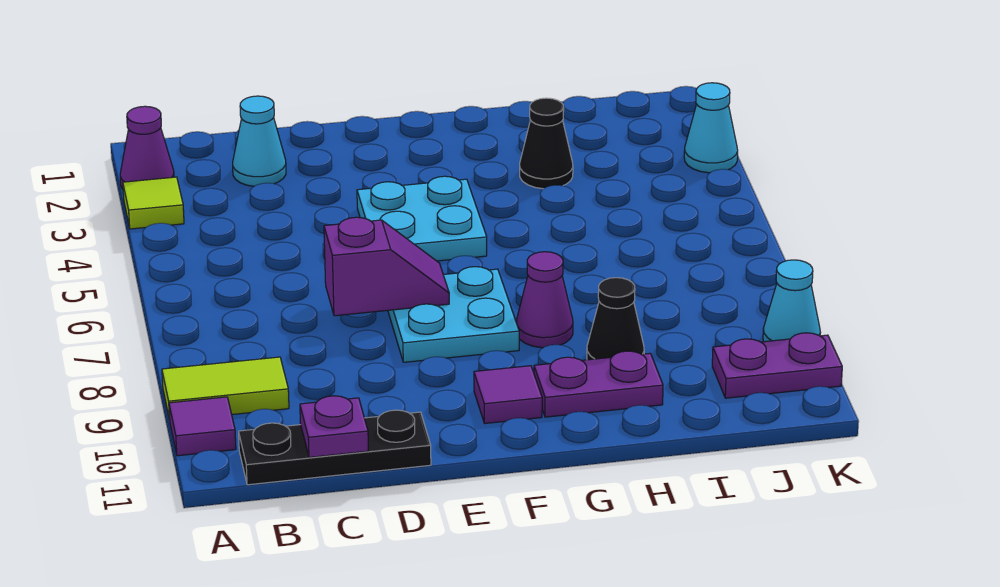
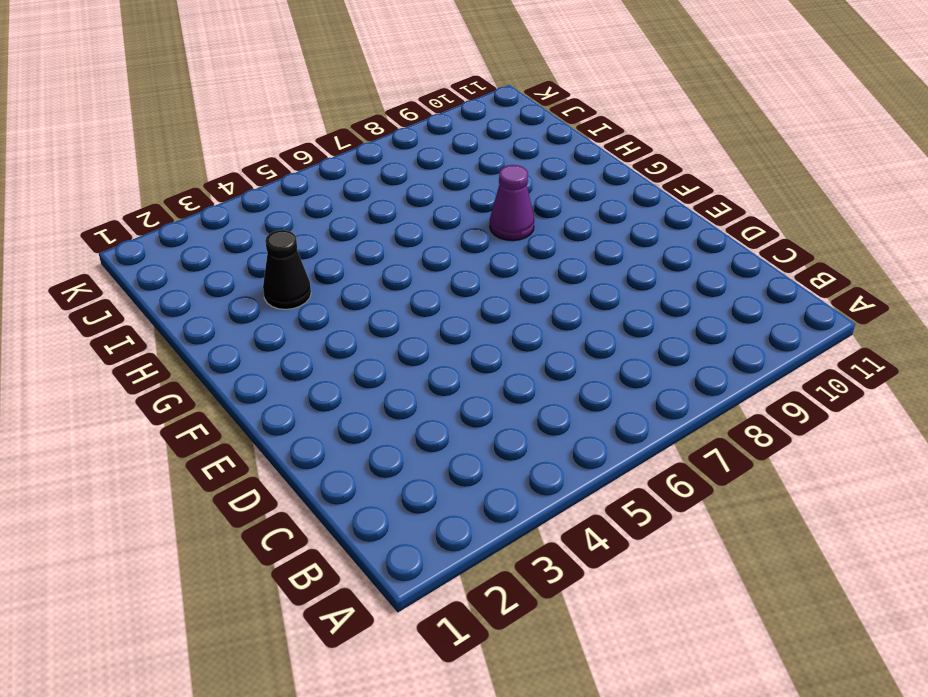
none -> purple 1x1 cone [120,106,174,189]
none -> lime 1x1 tile [123,177,184,229]
none -> lime 1x2 tile [162,357,289,420]

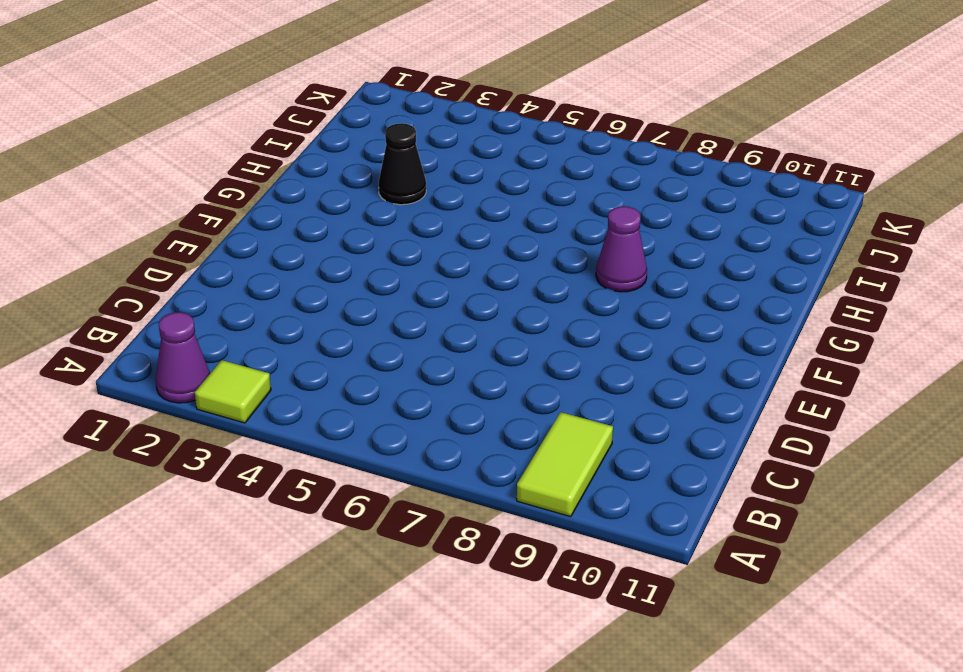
none -> purple 1x1 tile [169,397,236,456]
none -> black 1x3 plate [239,410,431,485]
none -> cyan 1x1 cone [233,96,286,186]

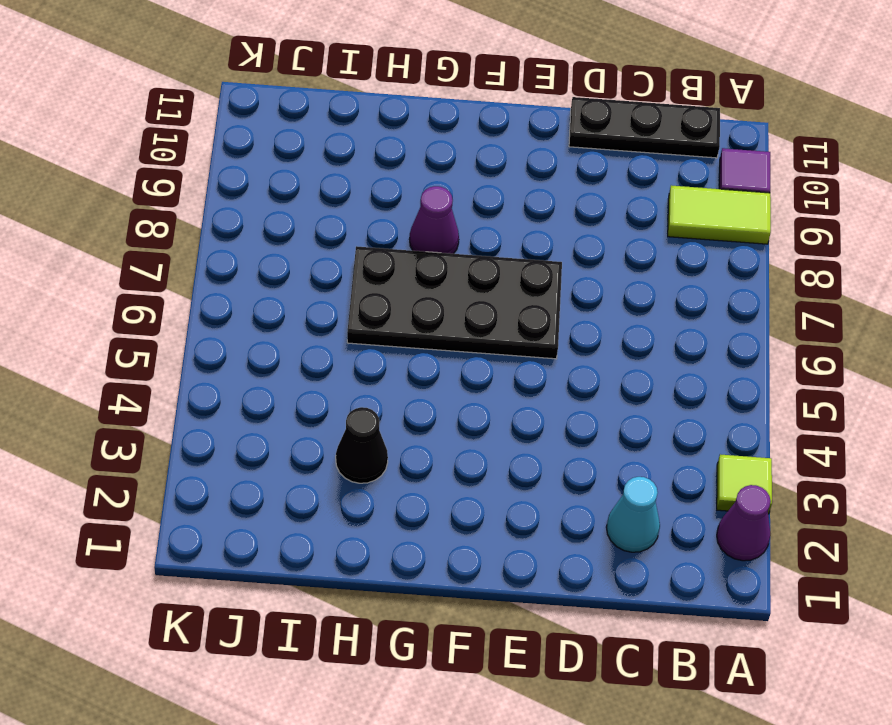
black 2x4 plate [347,246,562,359] -> cyan 2x2 plate [388,267,519,362]
none -> cyan 2x2 plate [357,176,487,261]
none -> purple 1x1 tile [474,366,542,423]
none -> purple 1x2 plate [534,351,663,417]

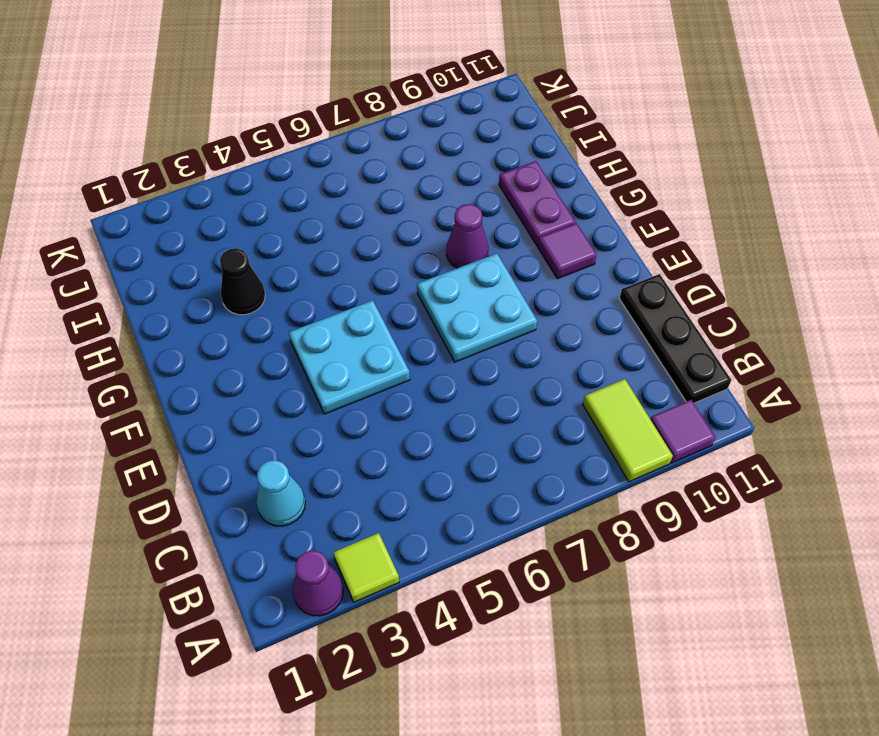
none -> black 1x1 cone [587,278,644,360]
none -> purple 1x2 plate [712,333,842,398]
none -> cyan 1x1 cone [684,83,738,173]

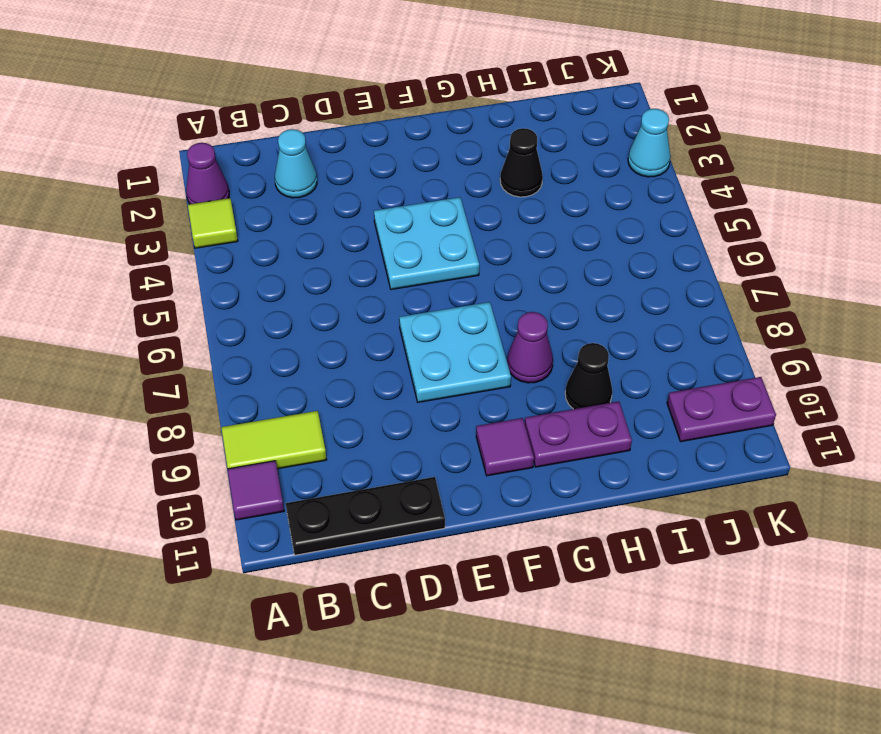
none -> cyan 1x1 cone [763,260,821,342]
none -> purple 1x1 plate [300,396,368,457]
none -> purple 1x2 slope [324,217,449,316]

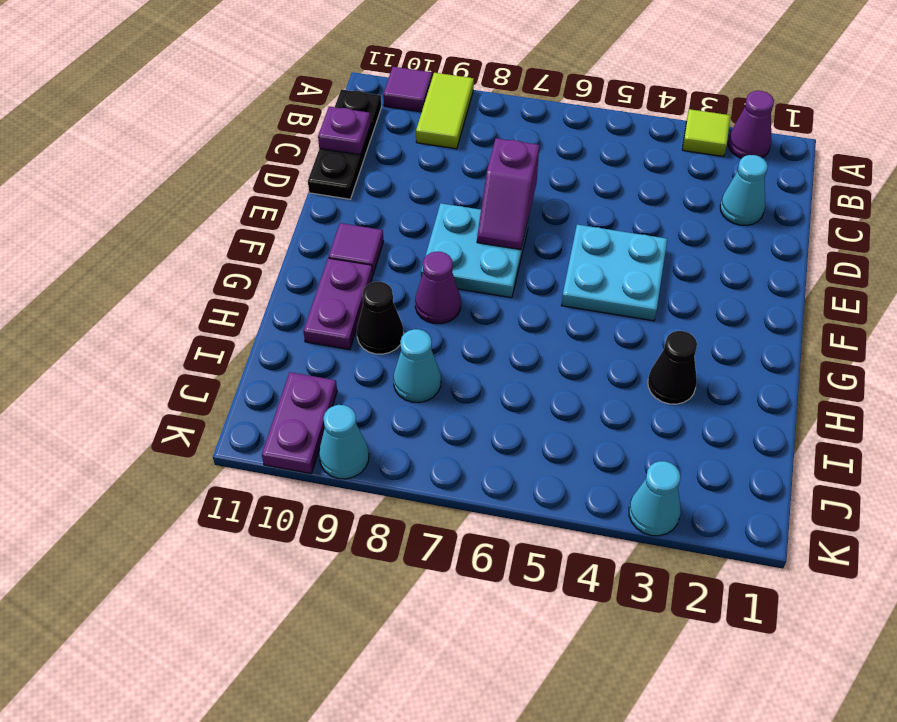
cyan 1x1 cone [393,329,441,403] -> none

